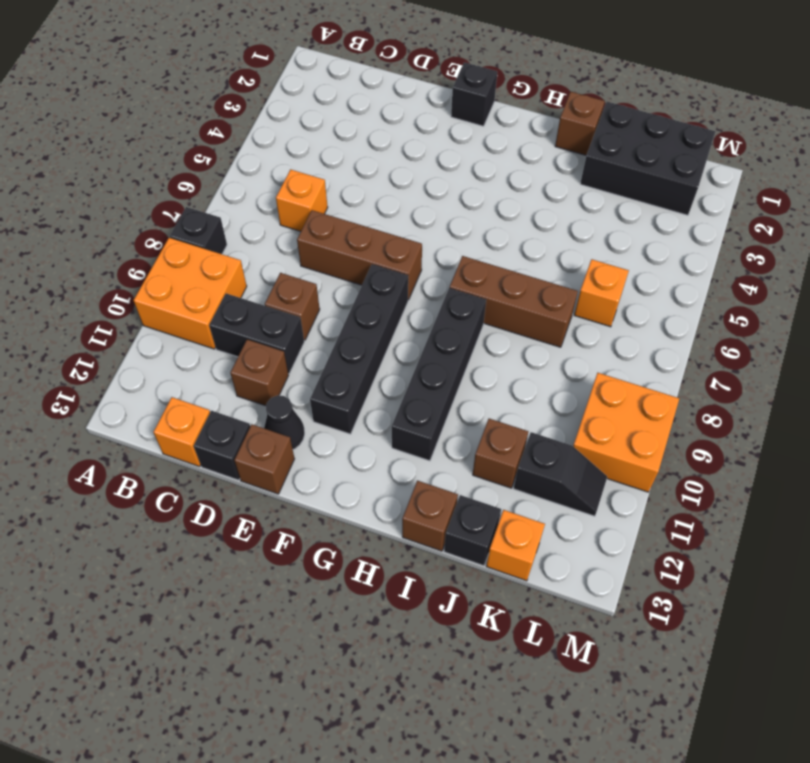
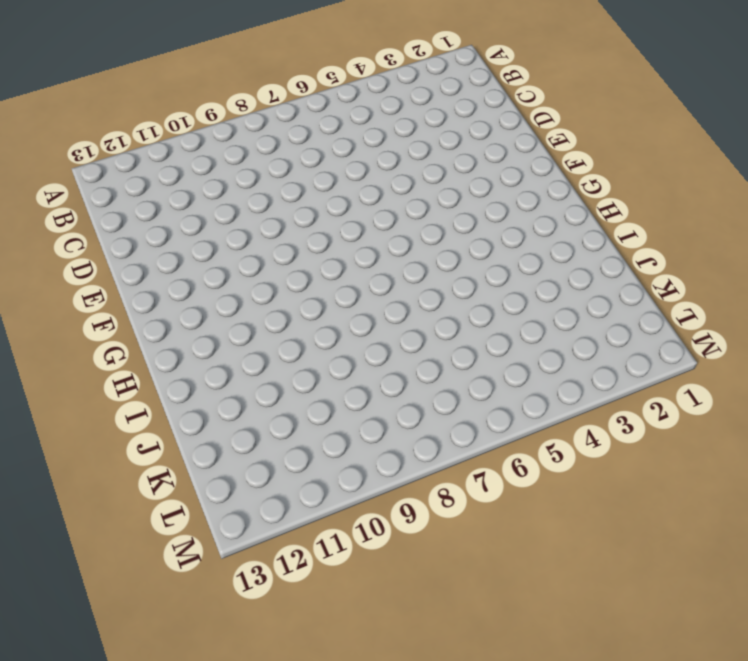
none -> black 1x1 brick [170,207,227,254]
none -> orange 2x2 brick [134,238,247,349]
none -> orange 1x1 brick [276,169,328,231]

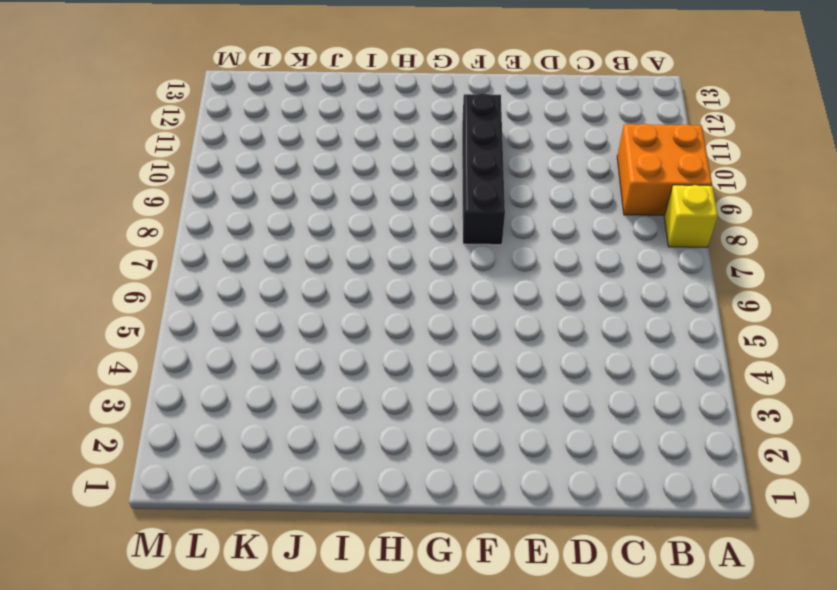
yellow 1x1 brick [664,185,718,247] -> black 1x1 brick [170,207,227,254]
none -> orange 1x1 brick [276,169,328,231]
none -> black 1x2 brick [209,293,304,374]
none -> orange 1x1 brick [154,397,210,467]

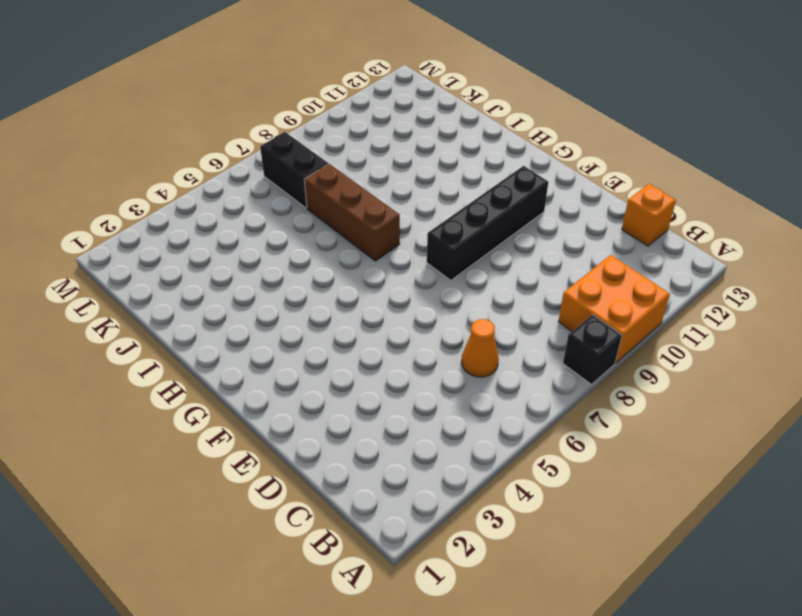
orange 1x1 cone [462,319,499,377] -> orange 1x1 brick [276,169,328,231]
black 1x2 brick [260,132,328,208] -> black 1x2 brick moved to [209,293,304,374]
none -> brown 1x3 brick [297,210,422,300]
none -> brown 1x1 brick [265,273,320,340]
none -> brown 1x1 brick [230,340,289,406]

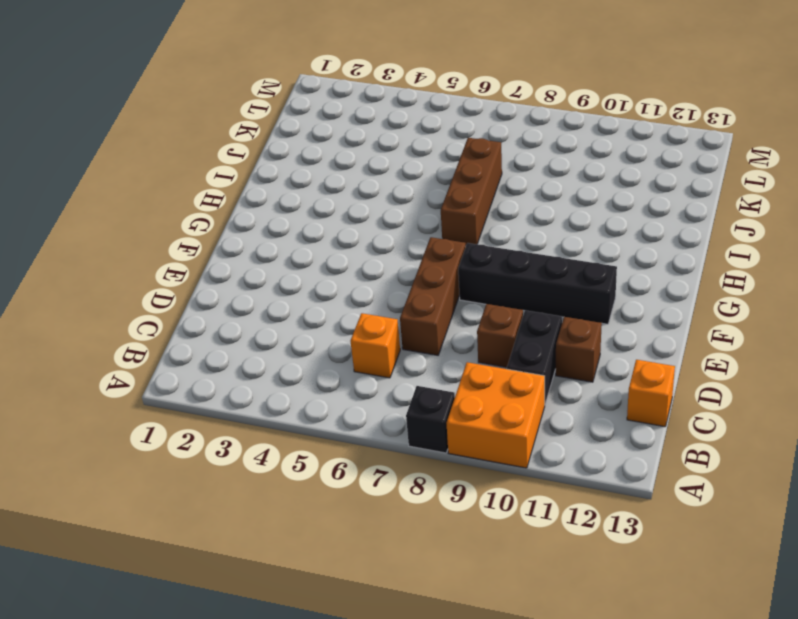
none -> black 1x1 brick [194,411,250,480]
none -> black 1x1 cone [264,395,305,449]
none -> brown 1x1 brick [234,424,295,494]

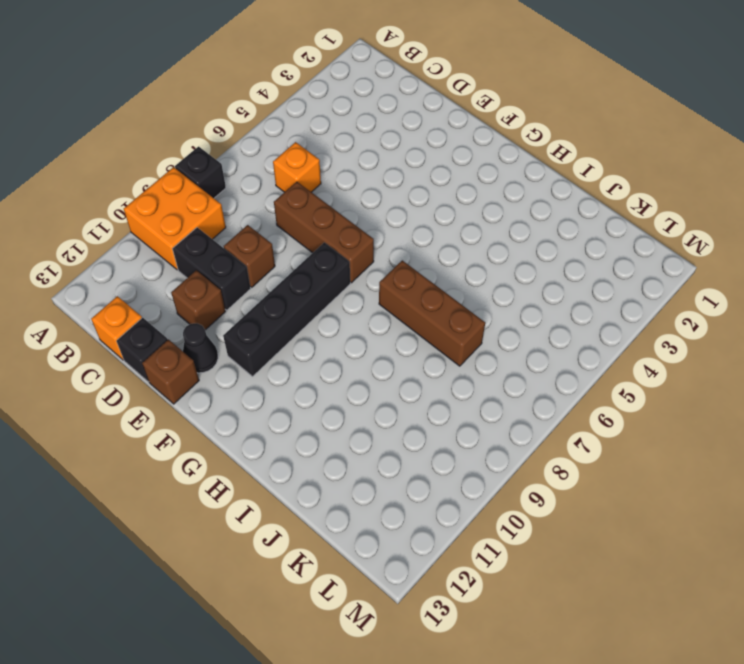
none -> black 1x1 brick [451,62,497,126]
none -> black 1x4 brick [392,288,486,461]
none -> brown 1x1 brick [555,92,605,155]

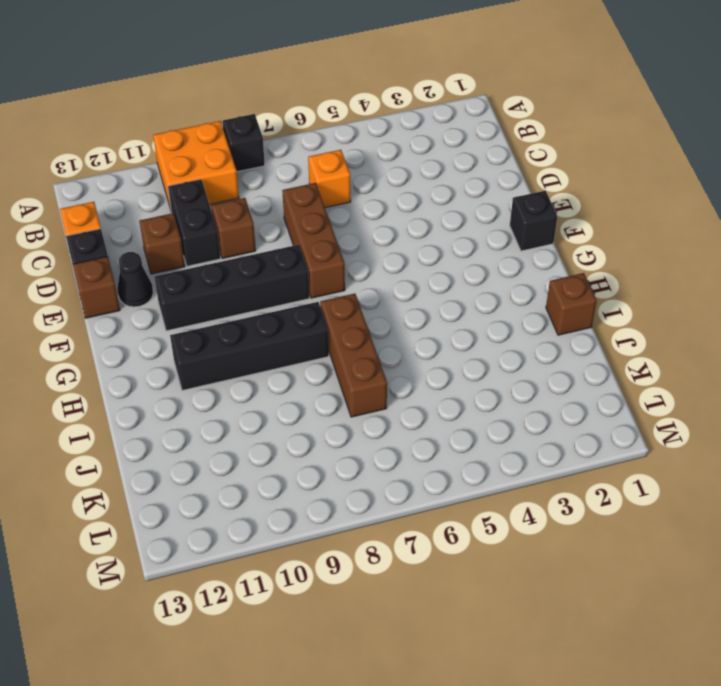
none -> brown 1x1 brick [402,481,458,551]
none -> black 2x3 brick [580,102,716,215]
none -> brown 1x1 brick [473,419,528,488]

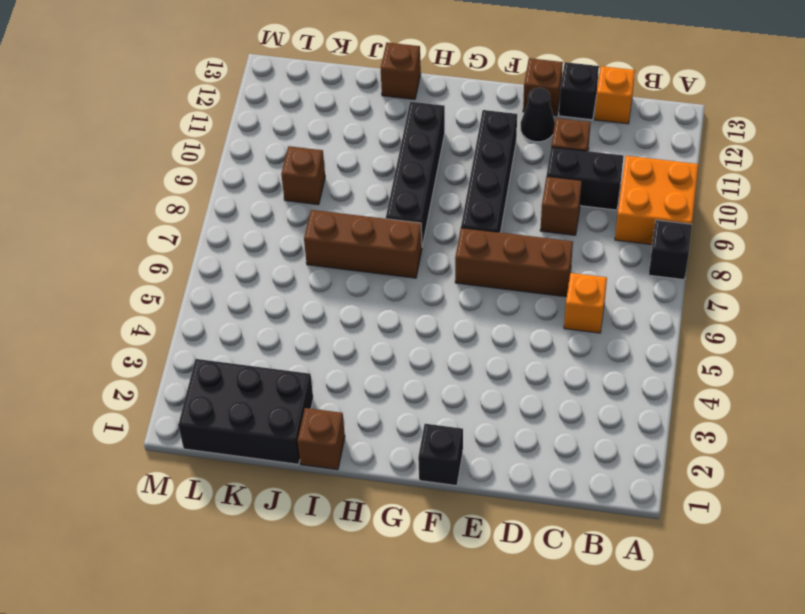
brown 1x1 brick [281,146,325,205] -> brown 1x1 brick moved to [473,419,528,488]
none -> black 1x1 brick [444,495,501,566]
none -> orange 1x1 brick [574,259,629,327]
none -> black 1x2 slope [514,432,607,516]

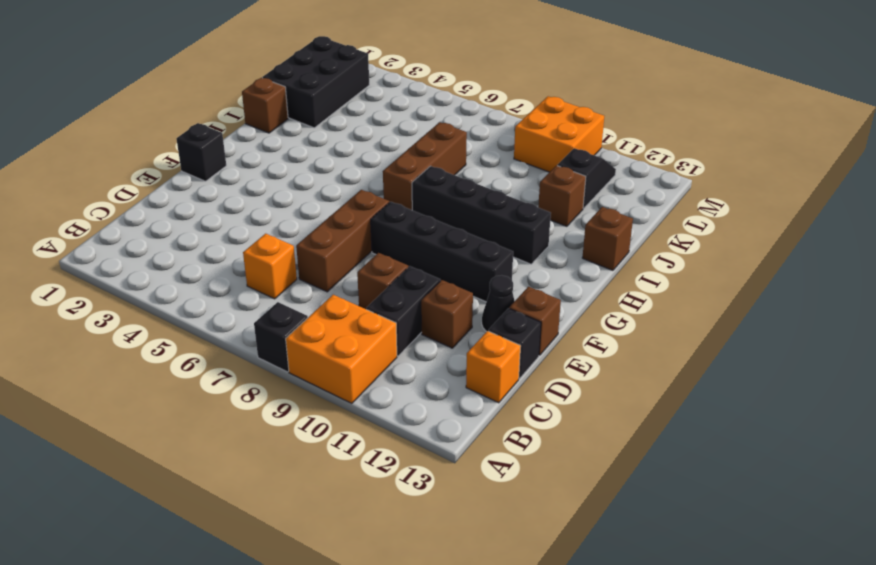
none -> black 1x1 brick [444,495,501,566]
none -> orange 1x1 brick [574,259,629,327]
none -> orange 1x1 brick [486,510,545,581]

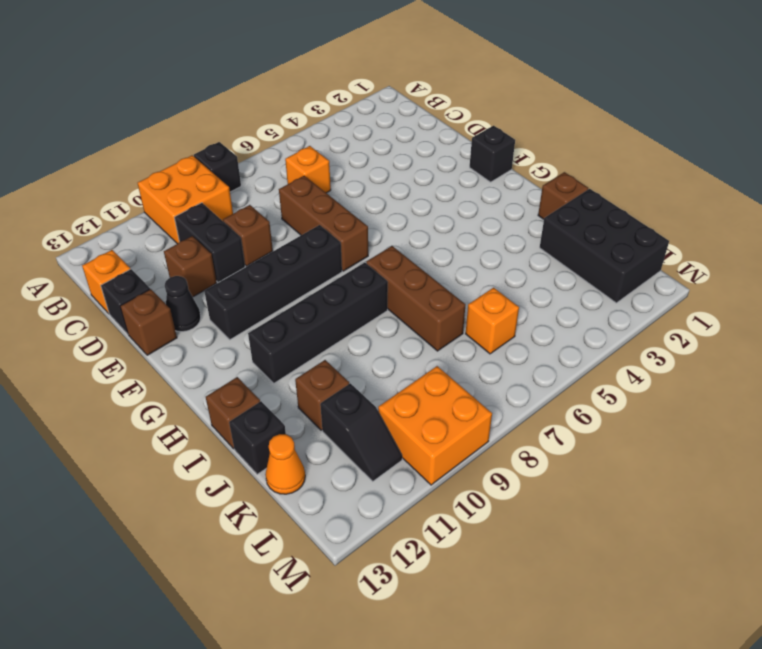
orange 1x1 cone [265,434,305,494] -> orange 1x1 brick [486,510,545,581]

